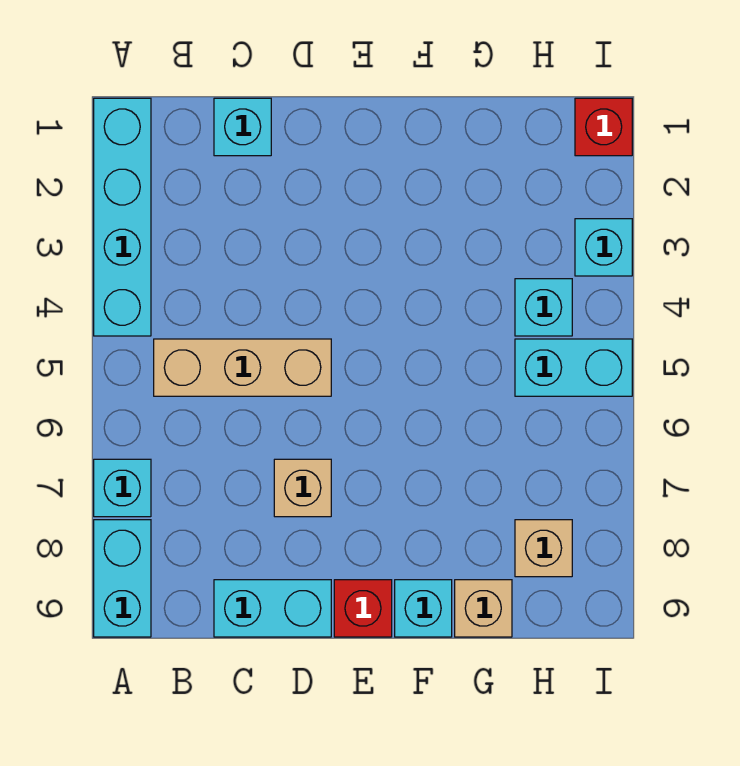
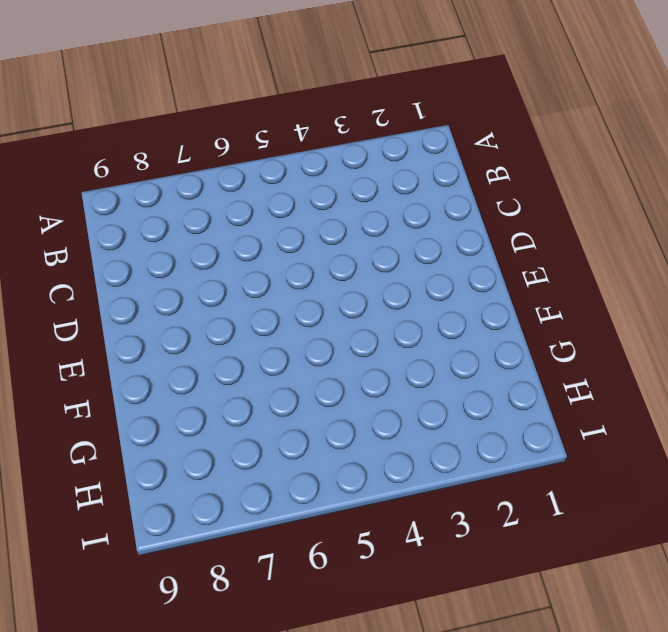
none -> cyan 1x4 brick [94,98,151,336]
none -> cyan 1x1 brick [94,459,151,517]
none -> cyan 1x2 brick [94,520,151,637]

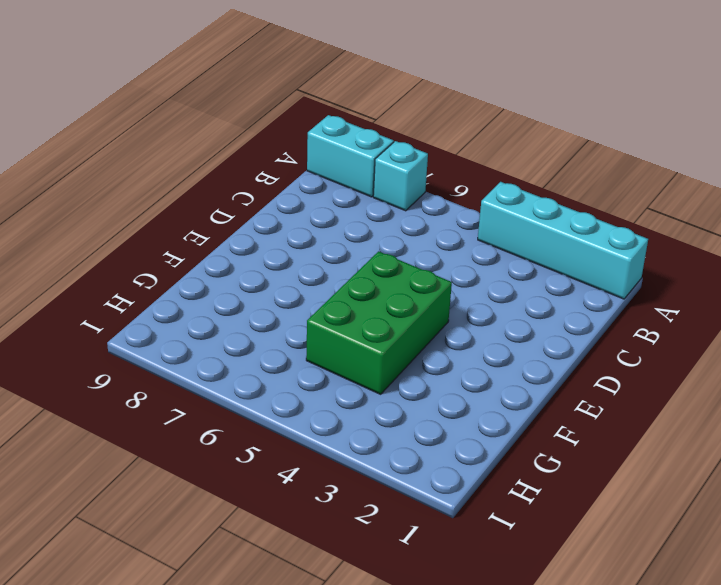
green 2x3 brick [306,251,452,394] -> none
none -> tan 1x3 brick [154,339,331,396]
none -> cyan 1x1 brick [214,98,271,156]
none -> cyan 1x2 brick [214,580,331,637]

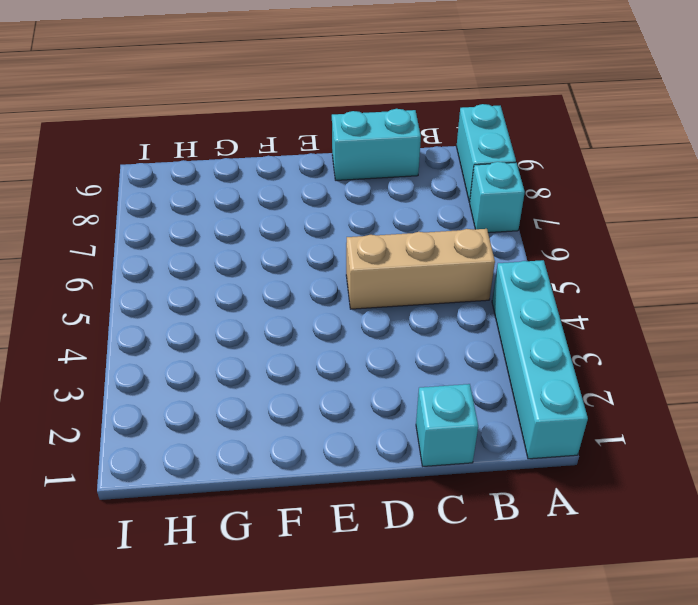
none -> tan 1x1 brick [274,459,331,517]
none -> red 1x1 brick [334,580,392,637]
none -> cyan 1x1 brick [395,580,452,637]

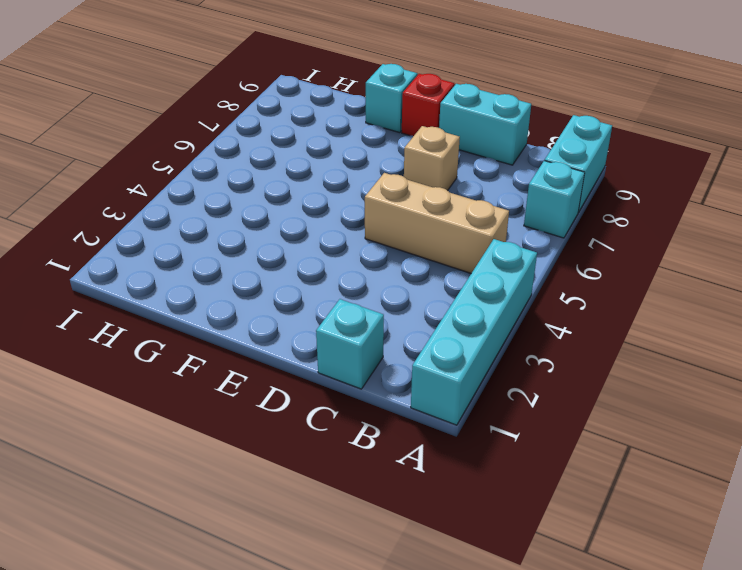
none -> tan 1x1 brick [455,580,512,637]
none -> cyan 1x1 brick [515,279,572,336]
none -> cyan 1x2 brick [515,339,632,396]

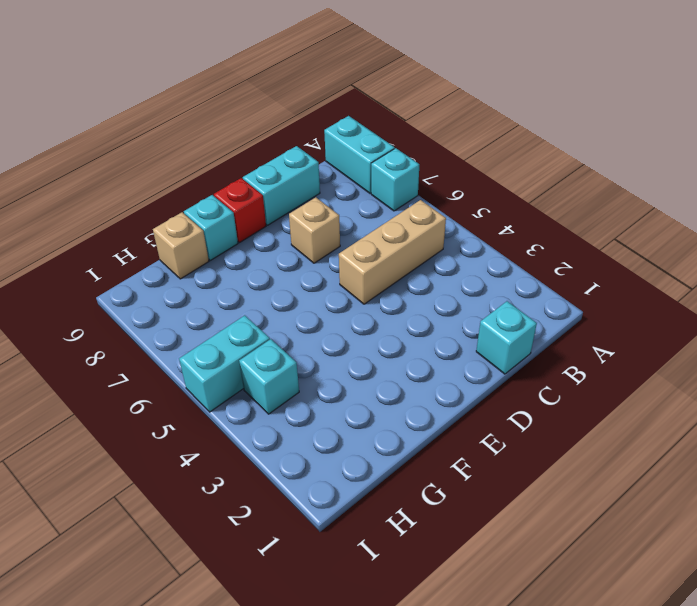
none -> cyan 1x4 brick [94,98,151,336]
none -> tan 1x1 brick [515,520,572,577]
none -> red 1x1 brick [575,98,632,156]

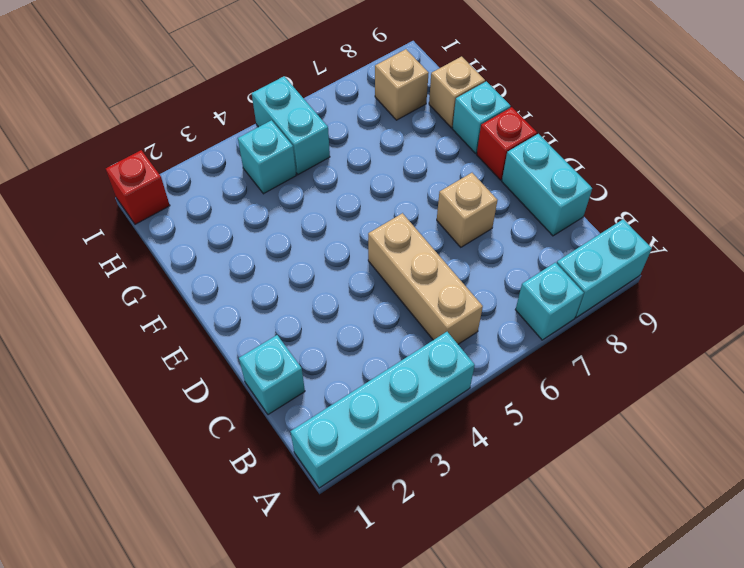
none -> cyan 1x1 brick [575,219,632,276]

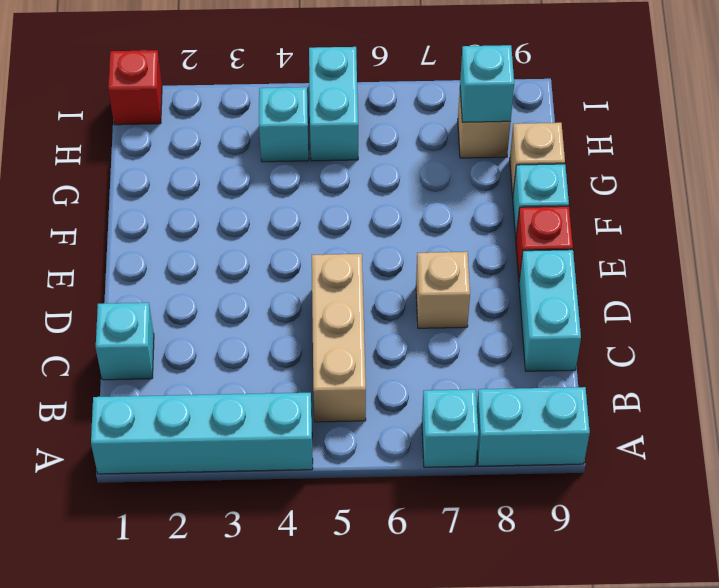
cyan 1x1 brick [460,45,514,122] -> cyan 1x1 brick moved to [575,219,632,276]

